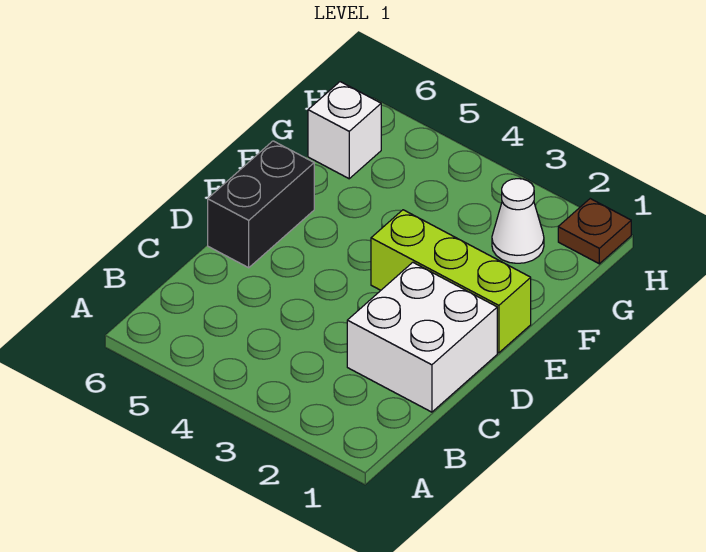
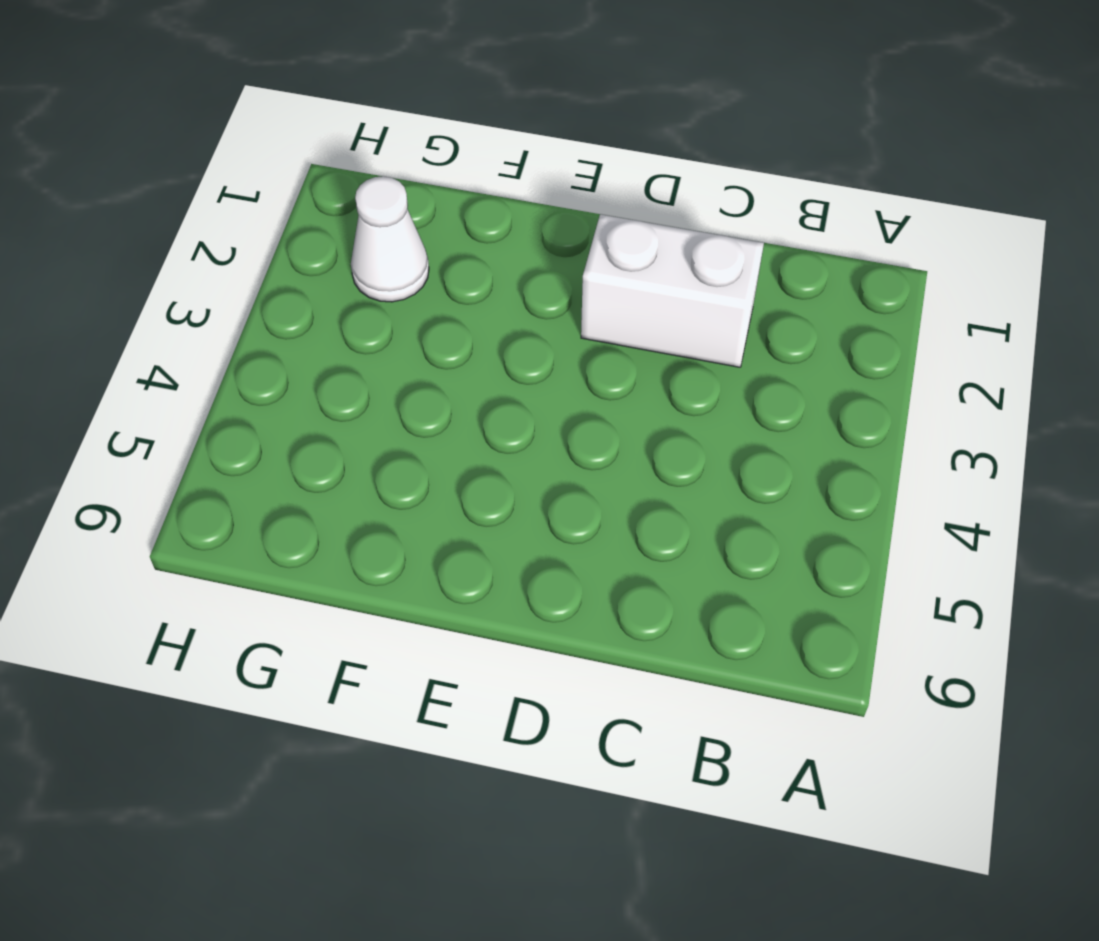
white 1x2 brick [581,214,764,367] -> white 2x2 brick [347,262,497,412]
none -> black 1x2 brick [208,141,314,268]
none -> lime 1x3 brick [371,210,531,353]

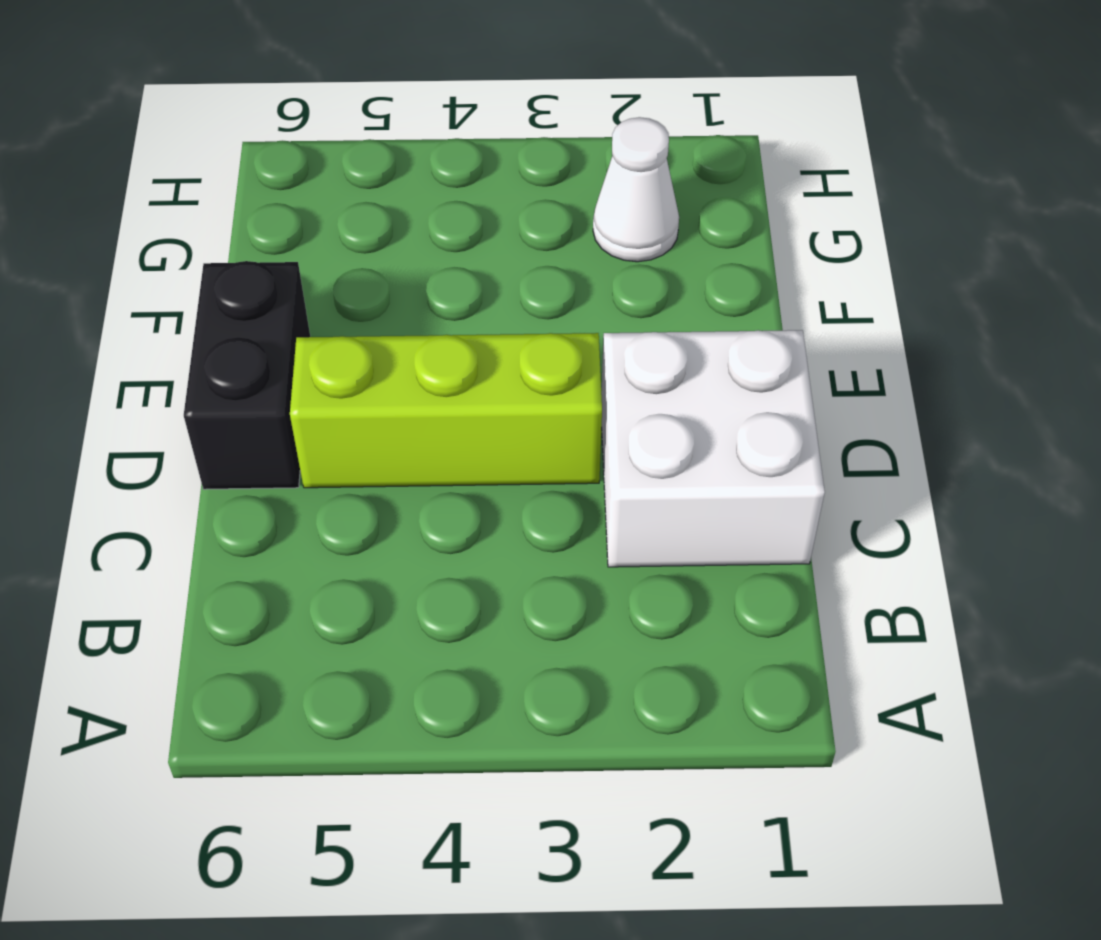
lime 1x3 brick [290,333,602,488] -> lime 1x3 brick moved to [371,210,531,353]
none -> white 1x1 brick [308,82,381,179]
none -> brown 1x1 plate [558,199,631,264]

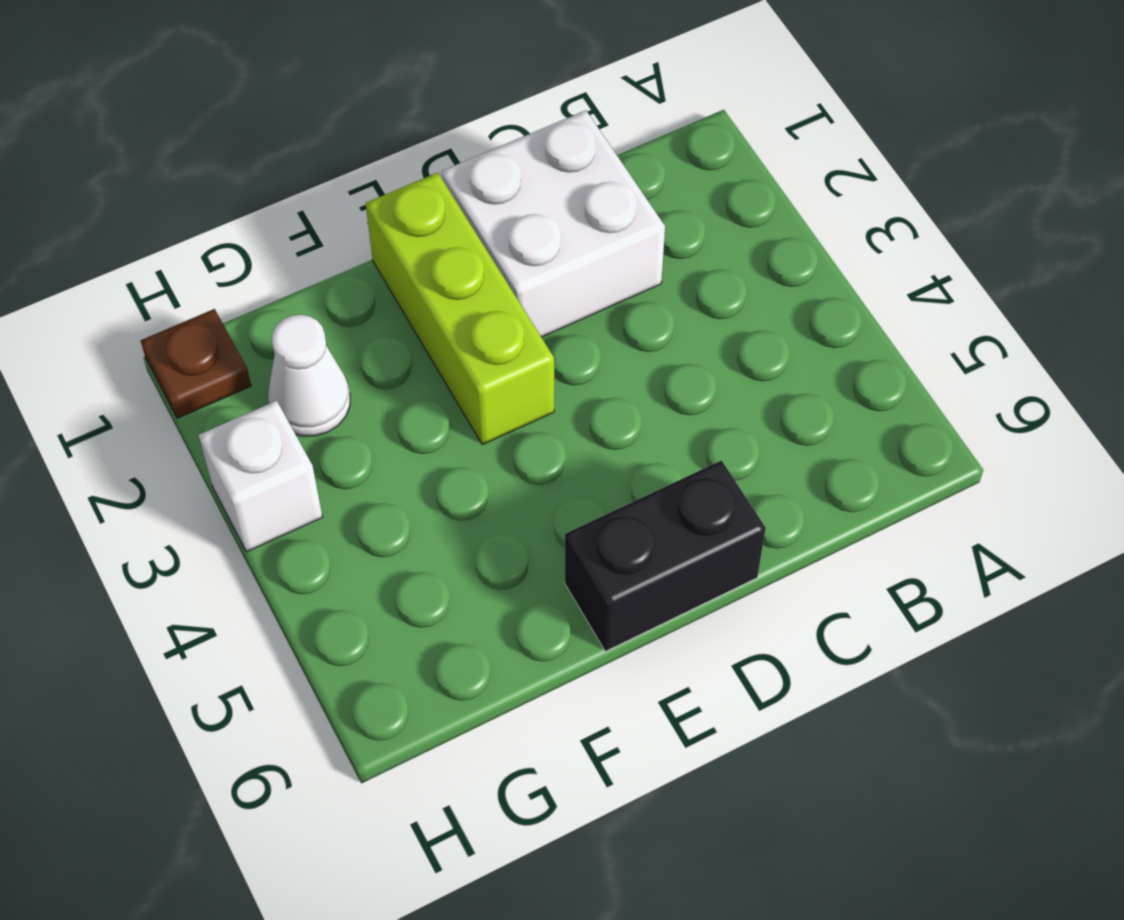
white 1x1 brick [199,401,323,552] -> white 1x1 brick moved to [308,82,381,179]

